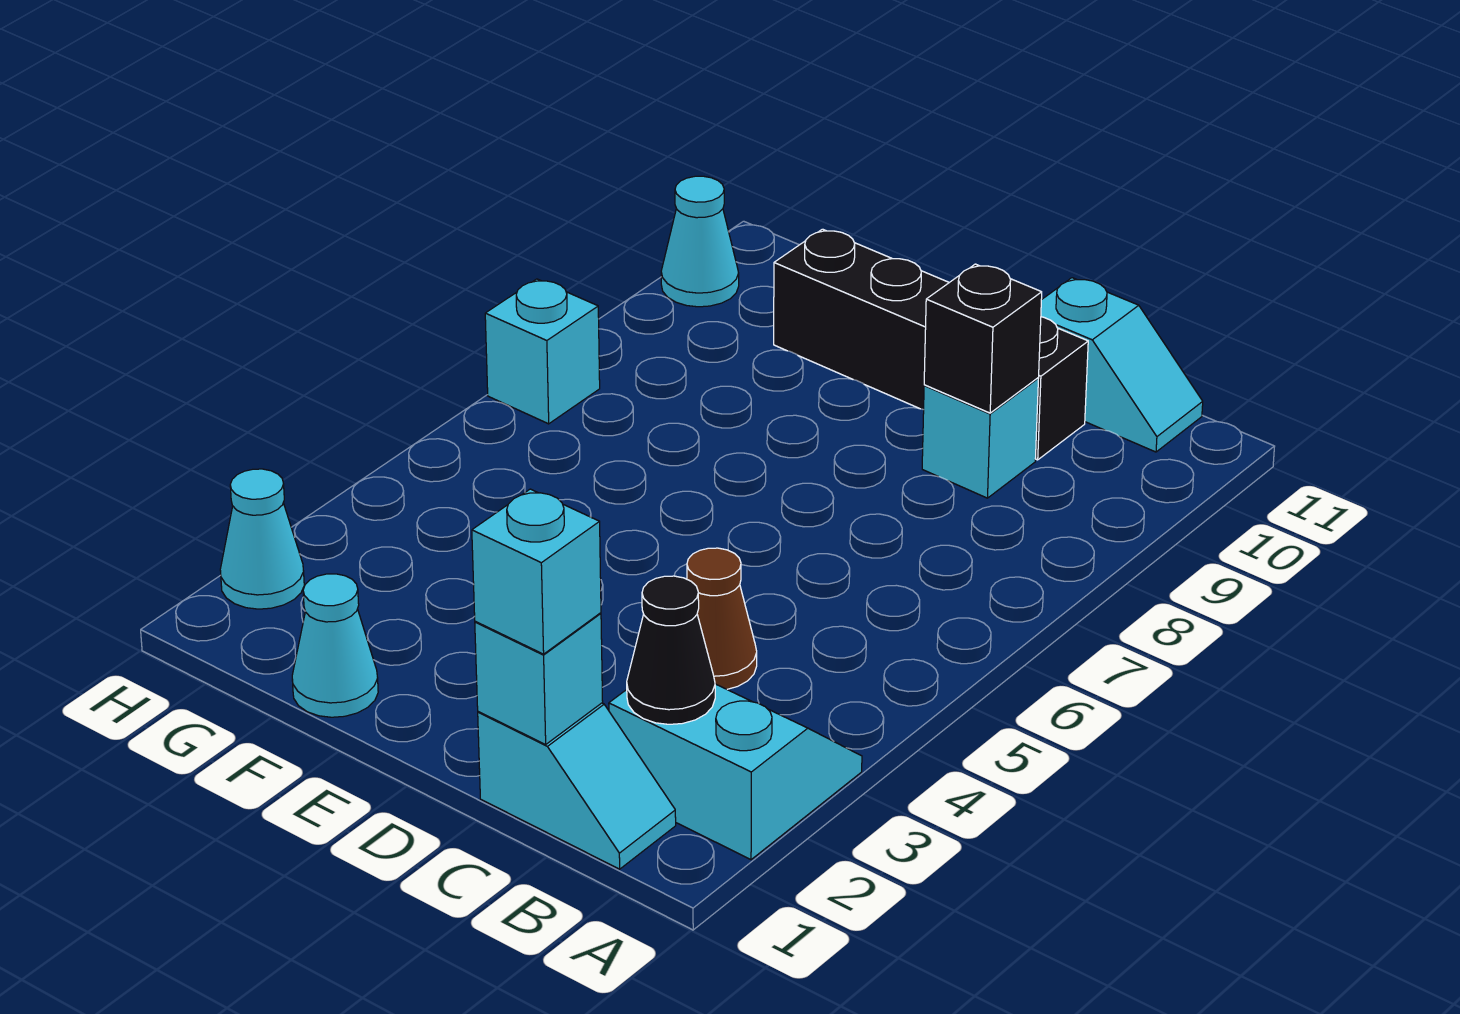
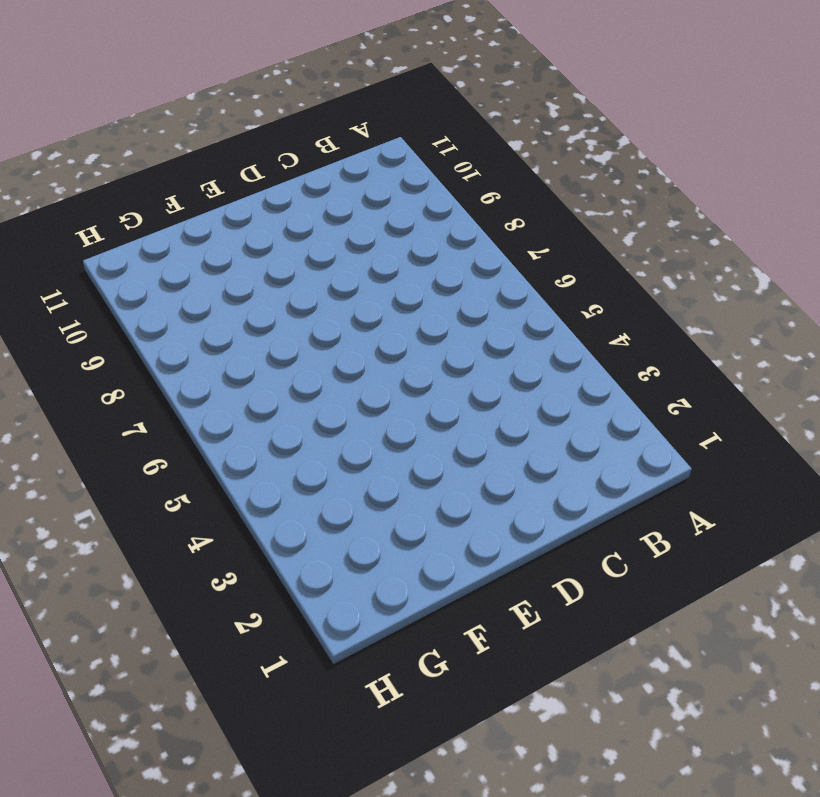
none -> cyan 2x2 slope [609,684,862,860]
none -> cyan 1x2 slope [478,703,676,869]
none -> cyan 1x2 slope [1041,278,1203,452]

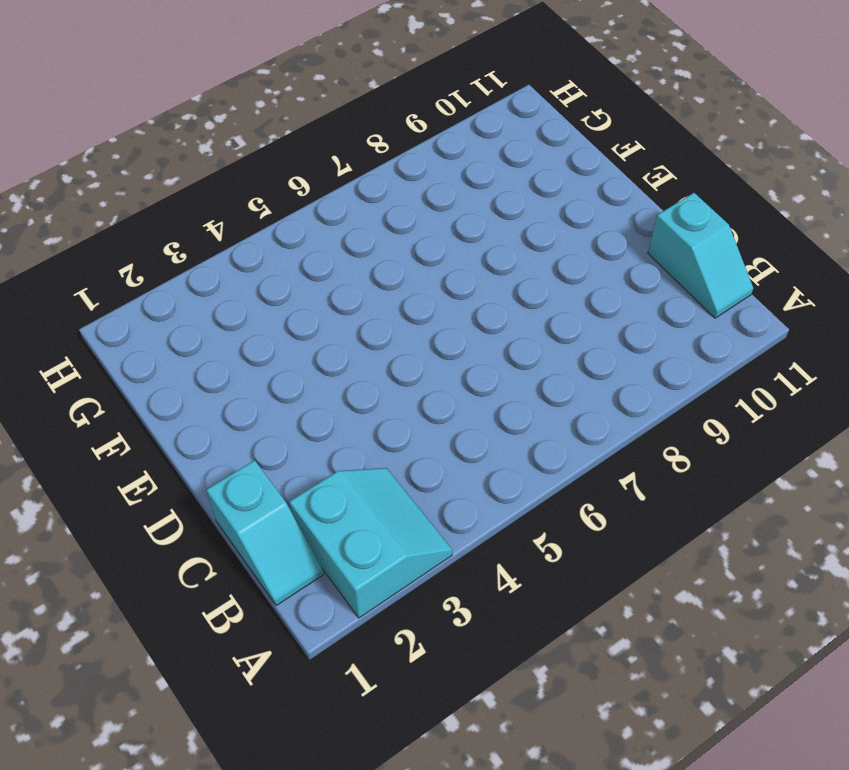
none -> brown 1x1 cone [687,548,757,689]
none -> cyan 1x1 brick [922,378,1038,498]
none -> black 1x4 brick [774,229,1088,460]

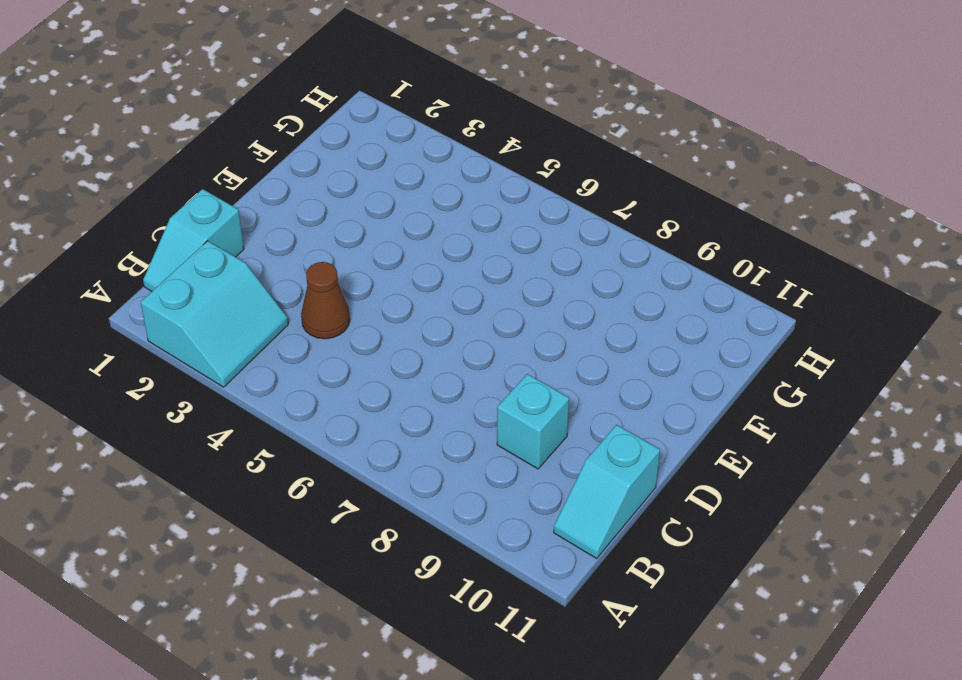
none -> black 1x4 brick [774,229,1088,460]
none -> cyan 1x1 cone [292,574,378,717]
none -> cyan 1x1 cone [220,469,304,609]

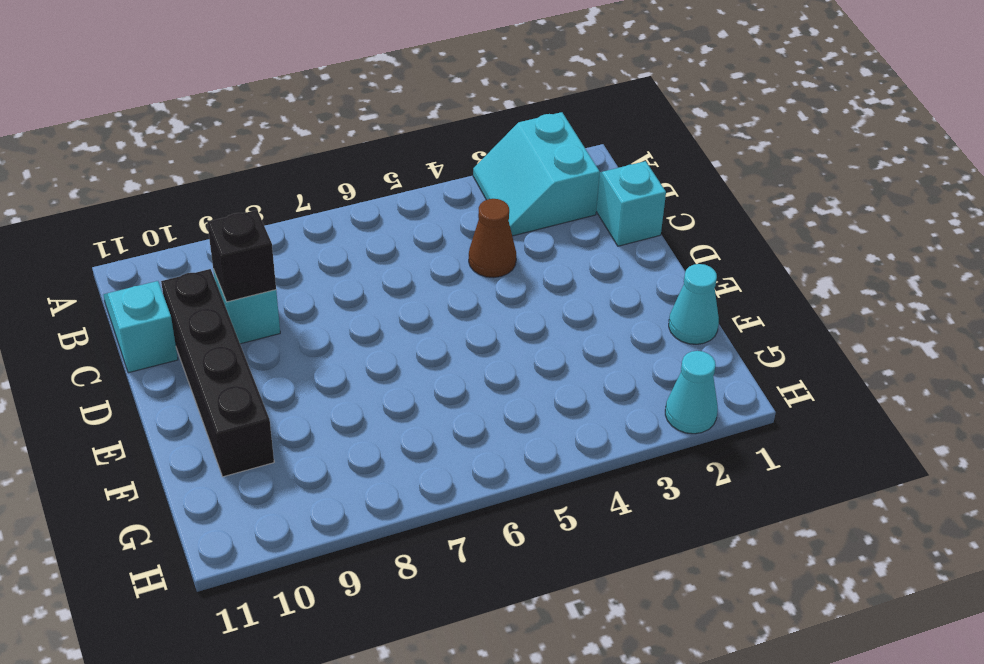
none -> cyan 1x1 brick [485,279,600,424]
none -> cyan 1x1 cone [661,176,739,307]
none -> black 1x1 cone [627,576,715,724]

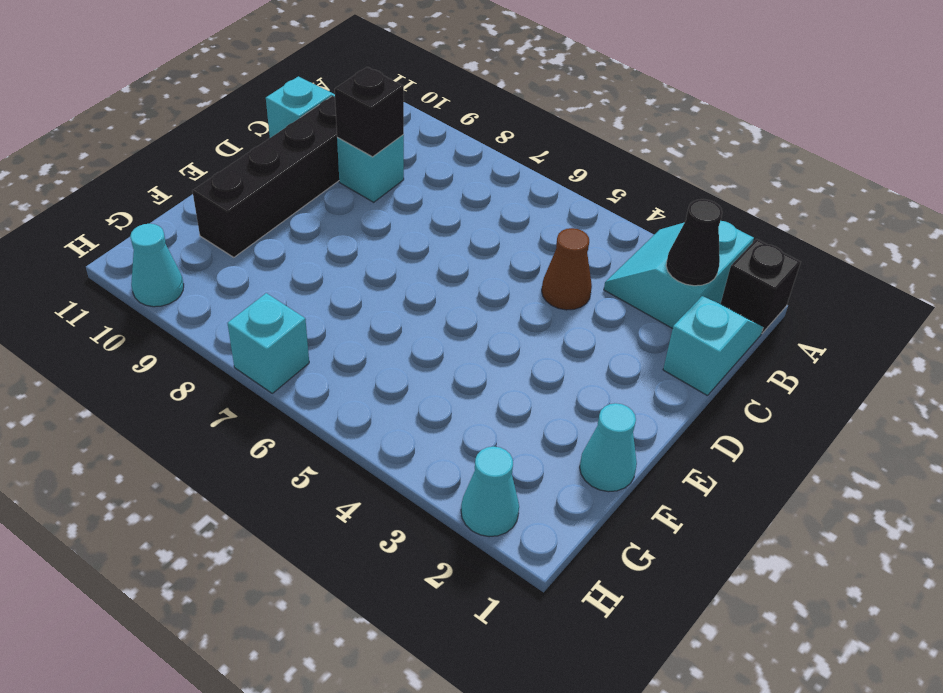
black 1x1 brick [721,239,801,333] -> none
none -> cyan 1x1 brick [475,613,603,745]
none -> cyan 1x1 brick [472,489,601,654]

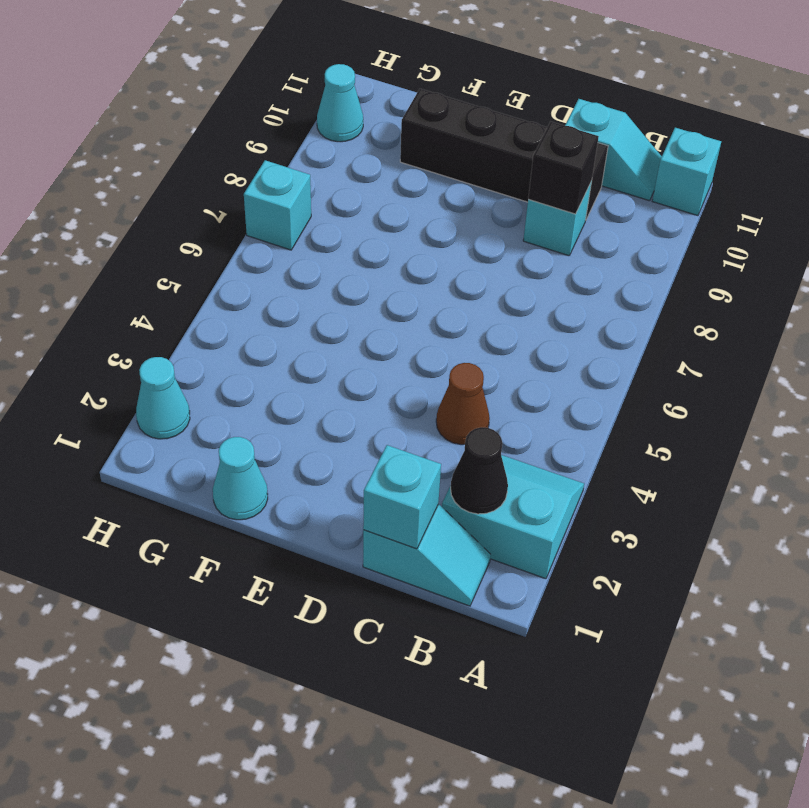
cyan 1x1 brick [652,128,721,216] -> cyan 1x1 brick moved to [472,489,601,654]

